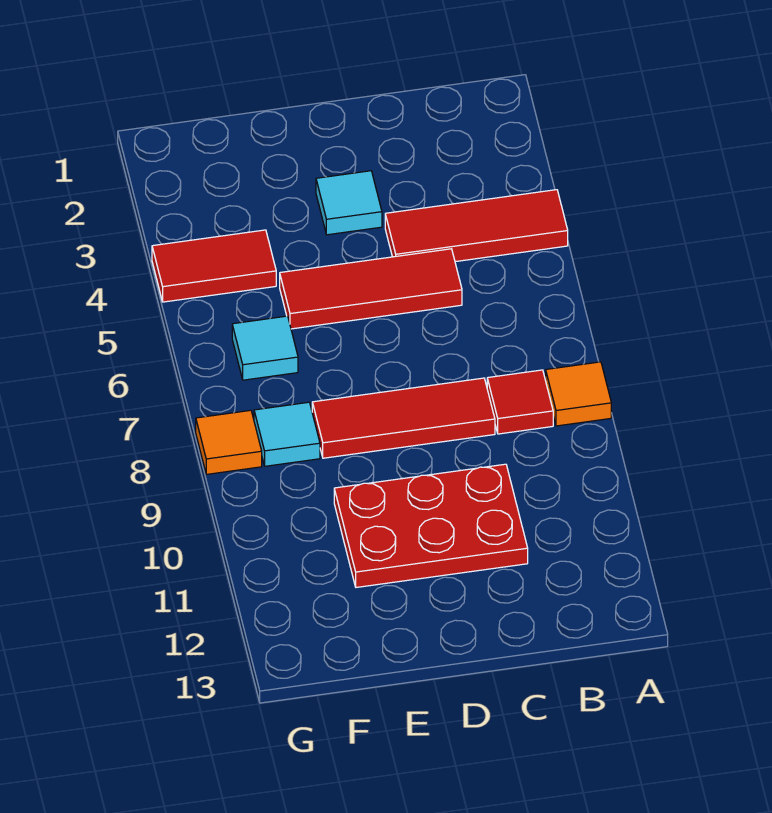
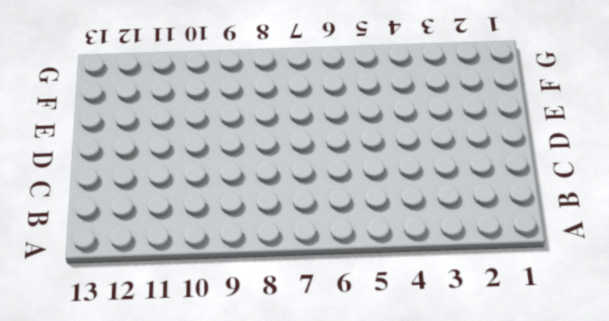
none -> red 1x3 tile [385,190,568,262]
none -> orange 1x1 tile [546,362,611,426]

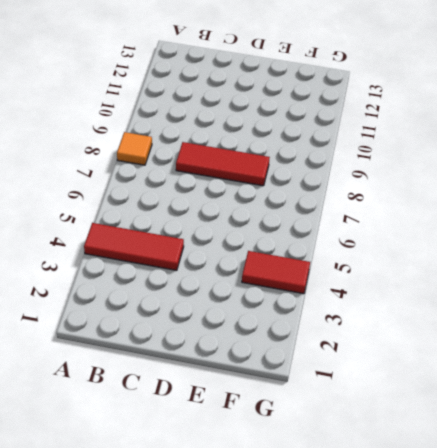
none -> red 1x1 tile [487,370,553,434]
none -> red 1x3 tile [280,249,462,329]

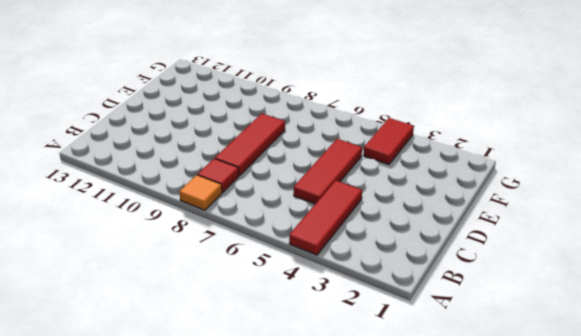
none -> red 2x3 plate [334,464,528,587]
none -> cyan 1x1 tile [316,171,382,235]

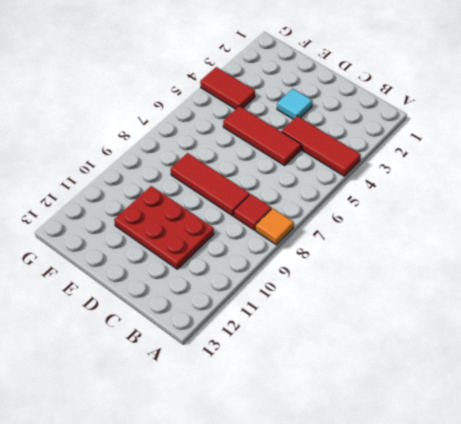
none -> cyan 1x1 tile [232,316,298,380]
none -> cyan 1x1 tile [254,402,320,466]

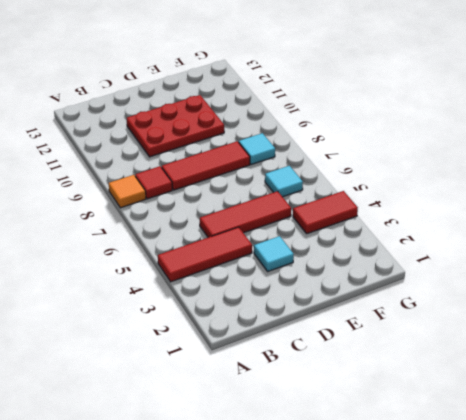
none -> orange 1x1 tile [196,410,262,474]

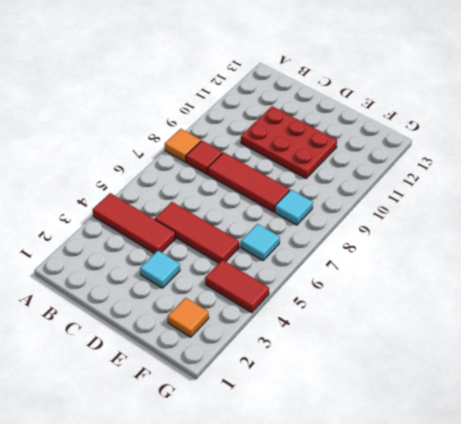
orange 1x1 tile [168,298,209,337] -> orange 1x1 tile moved to [196,410,262,474]

